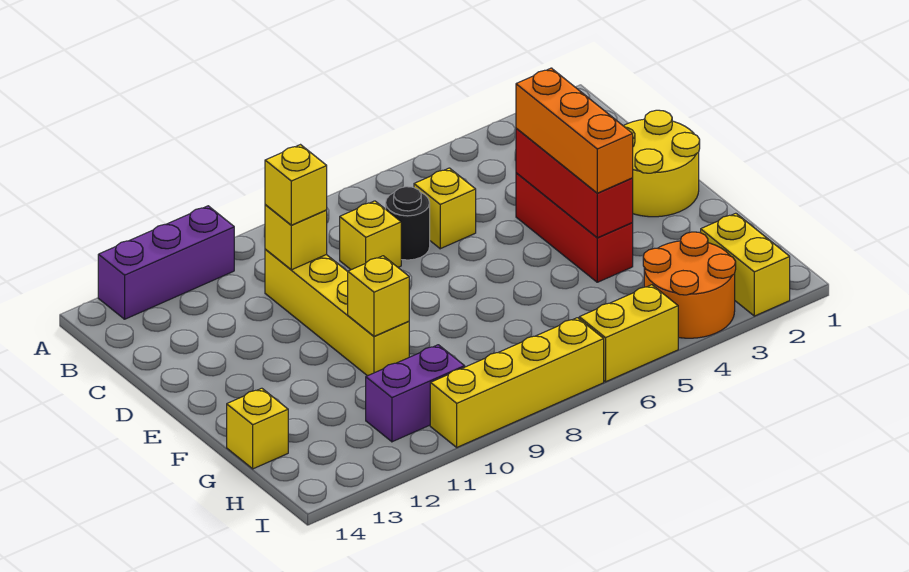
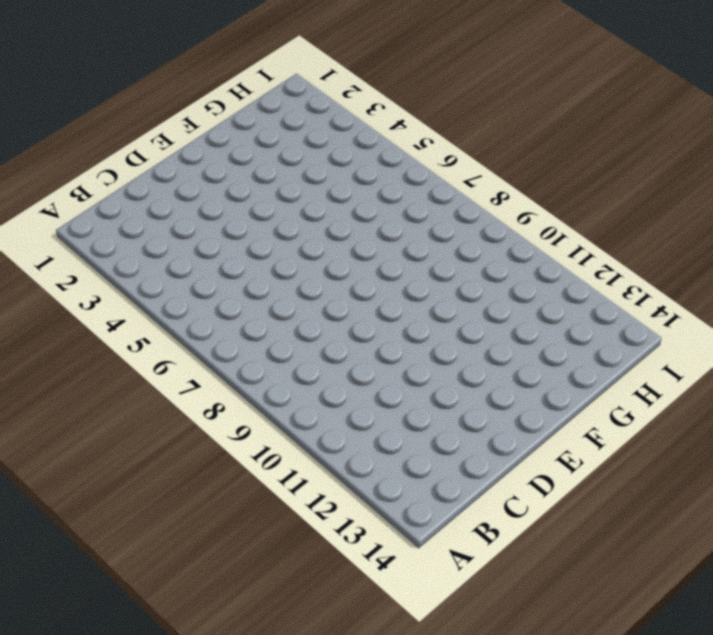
none -> purple 1x3 brick [98,206,234,319]
none -> yellow 1x1 brick [414,168,476,249]
none -> black 1x1 round brick [386,187,430,260]

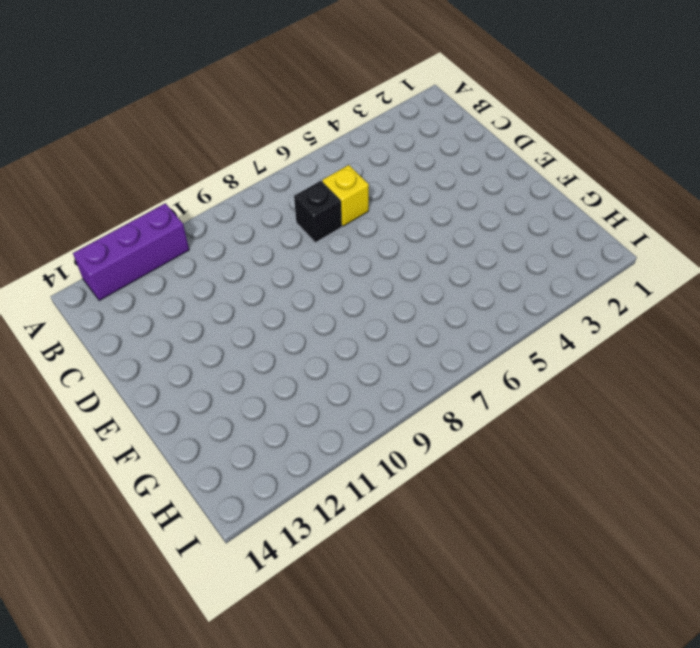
black 1x1 brick [294,181,342,242] -> black 1x1 round brick [386,187,430,260]
none -> yellow 1x1 brick [340,201,401,270]
none -> yellow 1x4 brick [265,249,409,376]
none -> yellow 2x2 round brick [624,110,700,217]

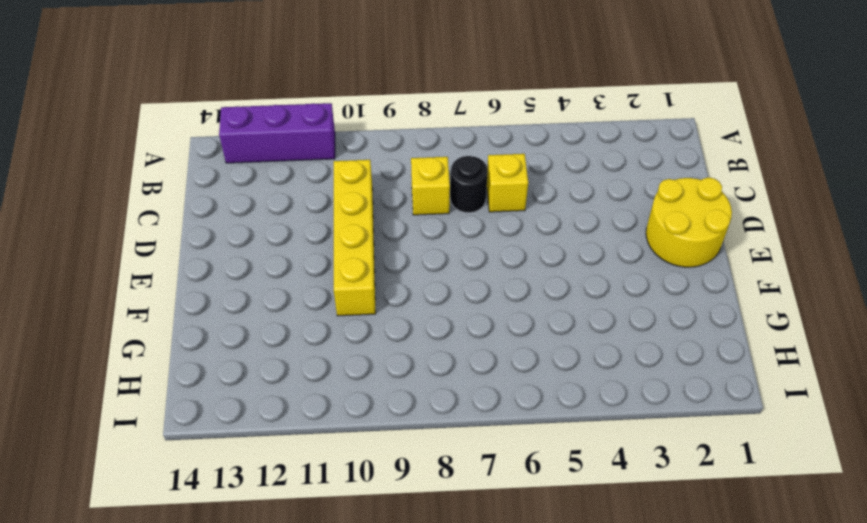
none -> red 1x3 brick [516,173,633,282]
none -> yellow 1x1 brick [227,388,288,469]
none -> yellow 1x2 brick [701,213,790,316]

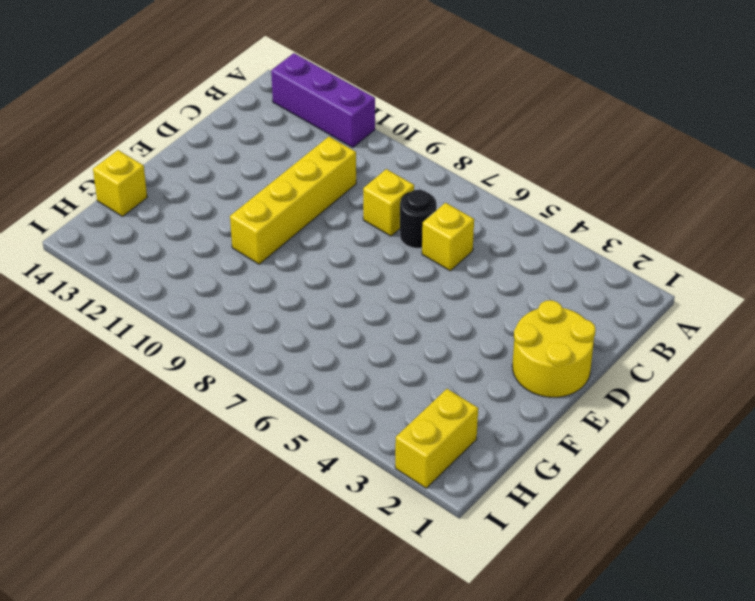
none -> red 1x3 brick [516,173,633,282]
none -> orange 2x2 round brick [643,232,736,338]
none -> purple 1x2 brick [366,345,465,442]

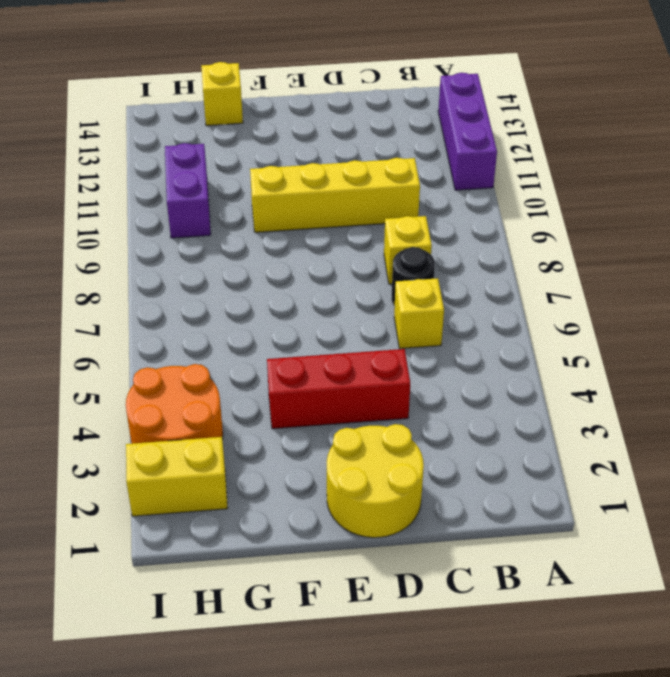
none -> yellow 1x2 brick [579,285,678,382]
none -> yellow 1x4 brick [430,318,604,447]
none -> yellow 1x1 brick [265,205,327,270]

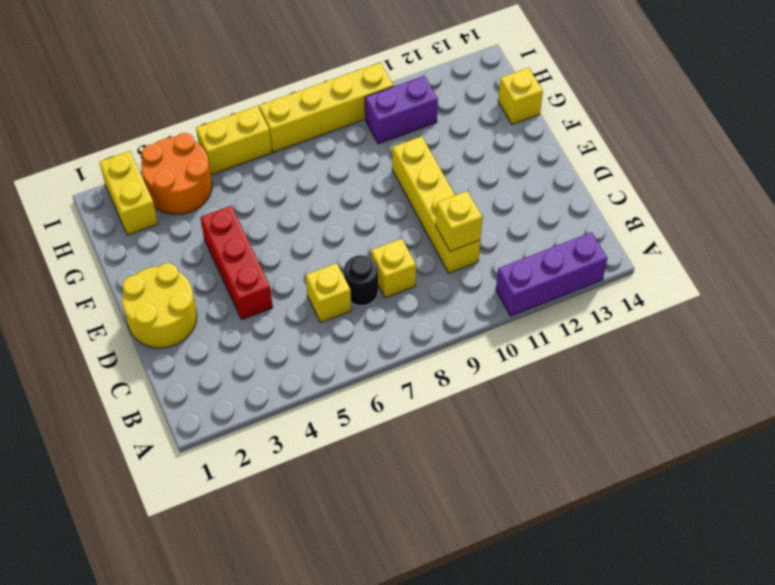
none -> red 1x3 brick [516,129,633,238]
none -> yellow 1x1 brick [348,256,409,336]
none -> yellow 1x1 brick [265,145,327,225]

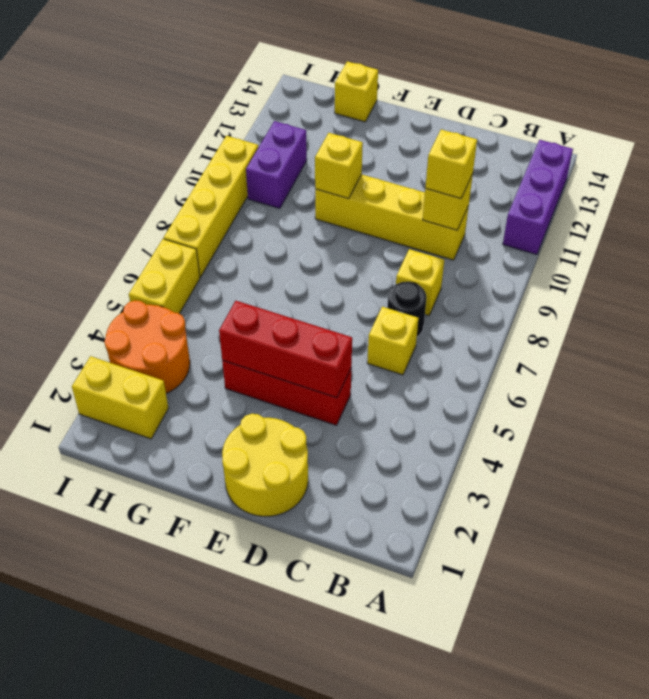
none -> orange 1x3 brick [516,68,633,193]

